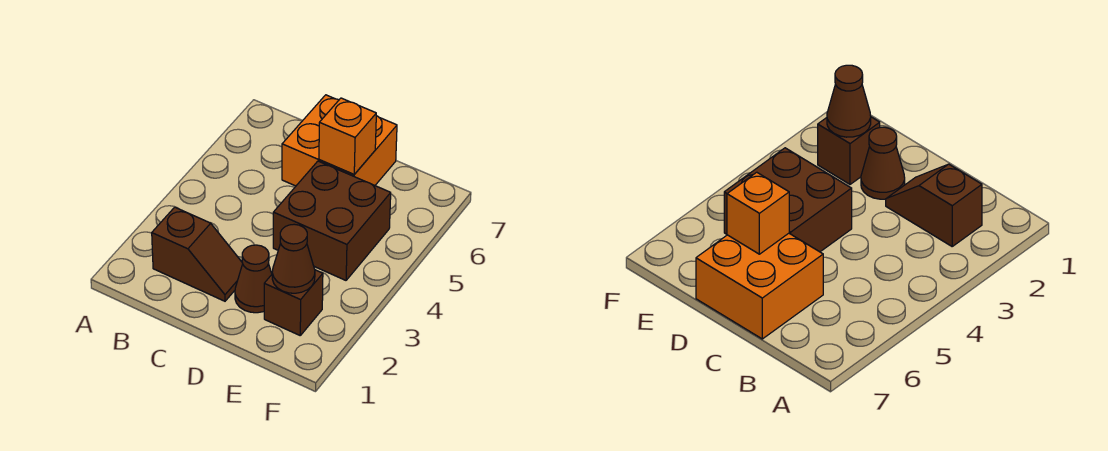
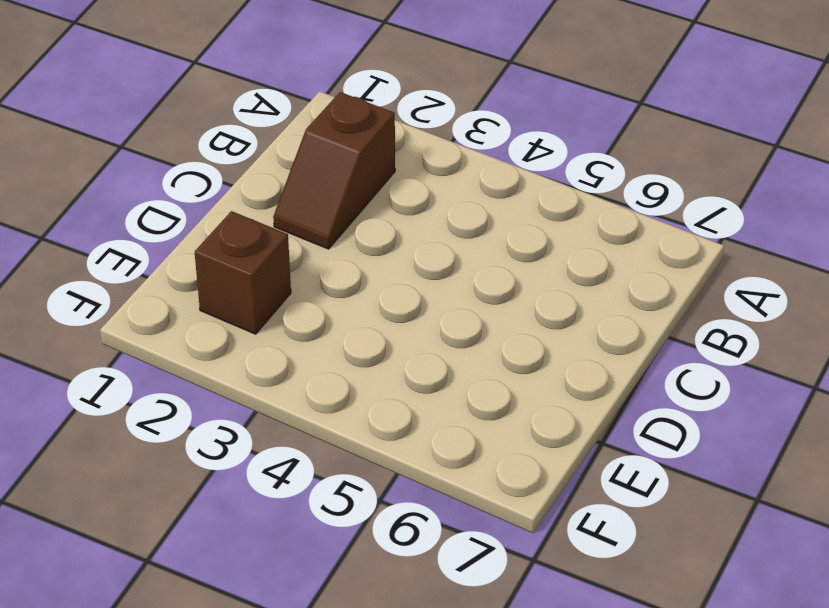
none -> orange 2x2 brick [282,95,397,186]
none -> brown 1x1 cone [235,245,272,313]

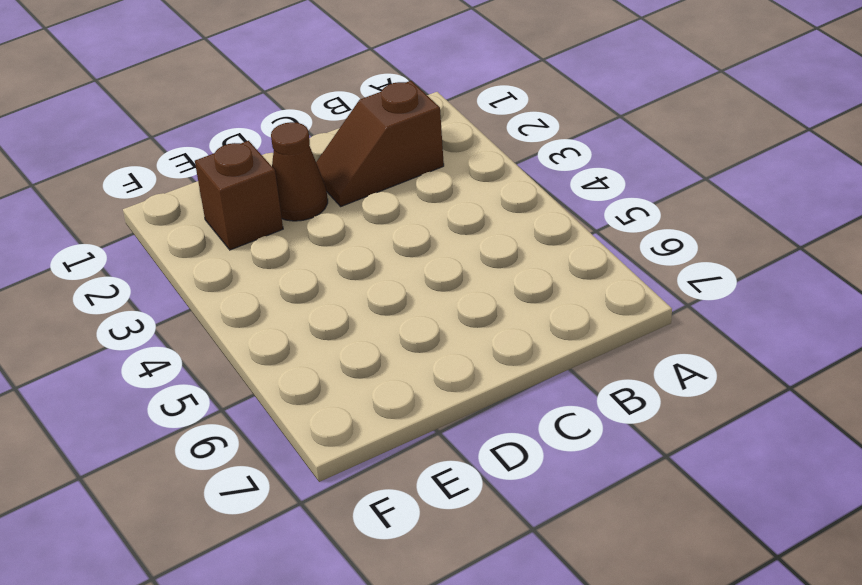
none -> orange 2x2 brick [282,95,397,186]
none -> brown 2x2 brick [273,161,391,280]

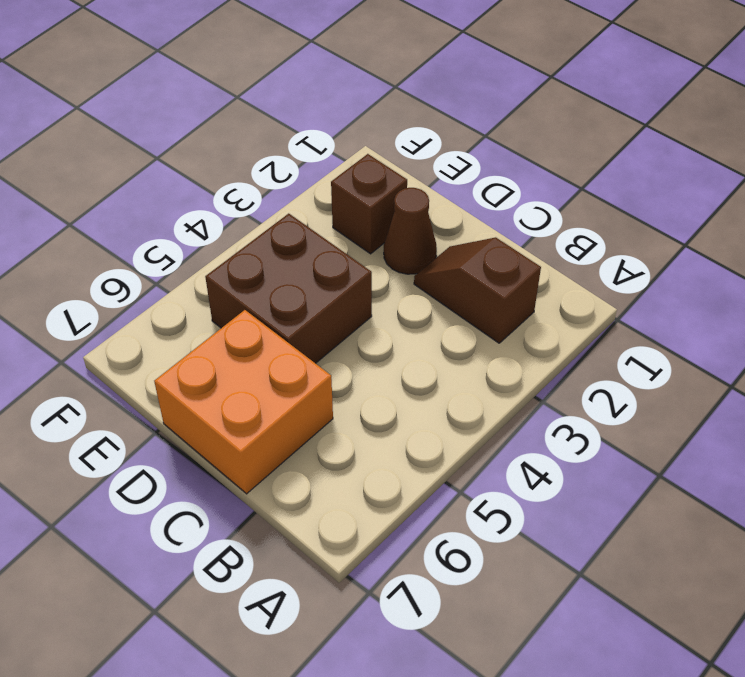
none -> orange 1x1 brick [319,98,376,174]
none -> brown 1x1 cone [272,224,315,293]

